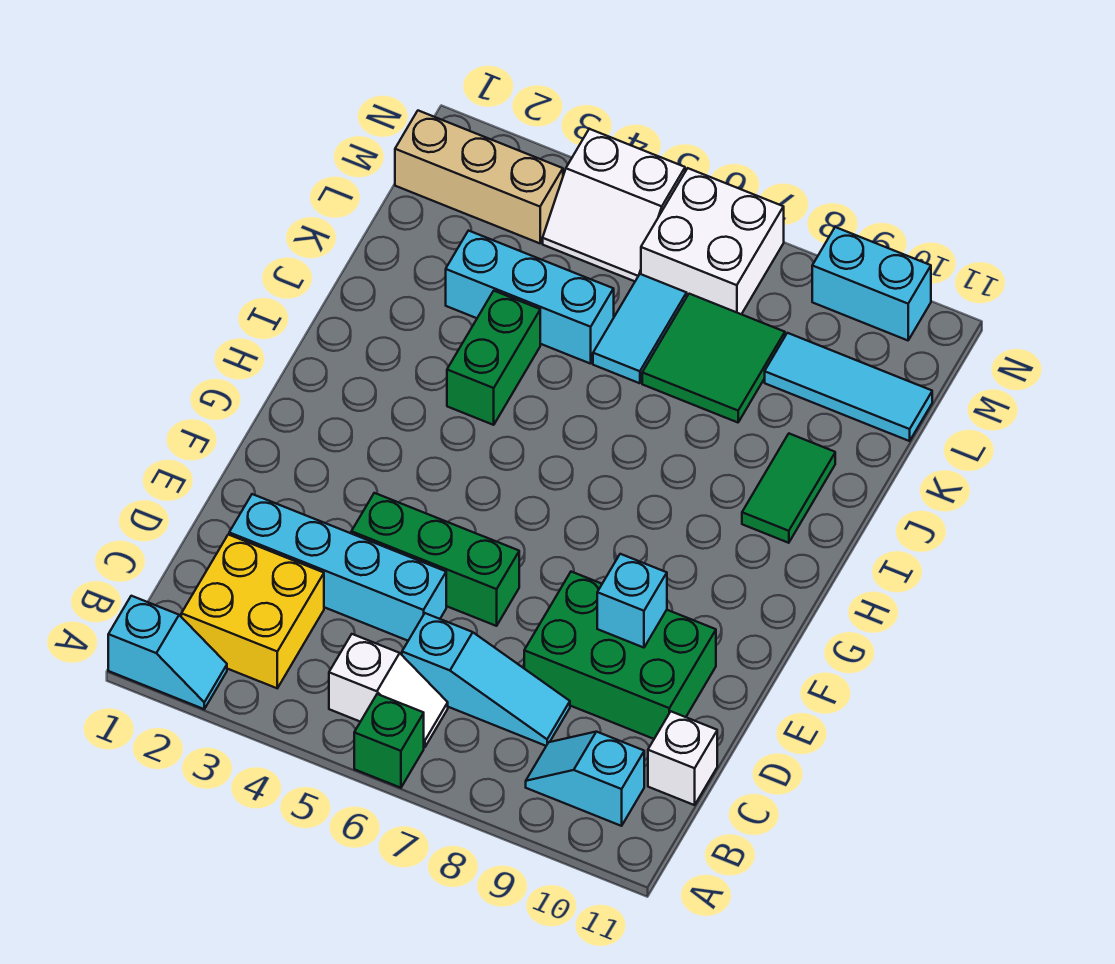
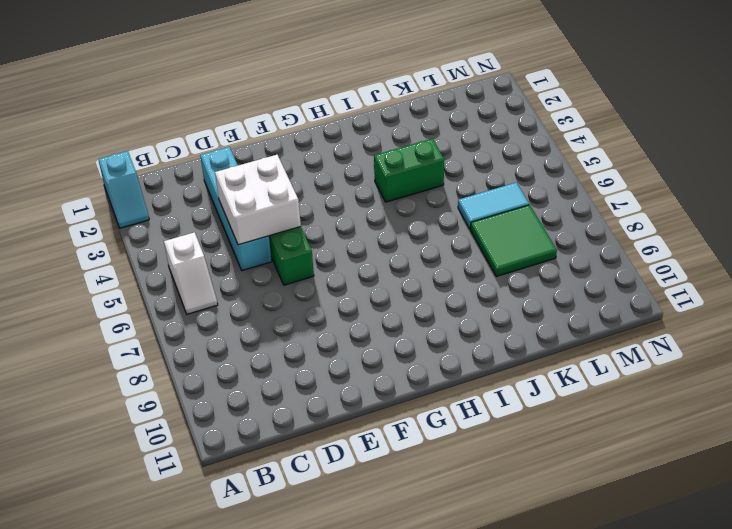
white 2x2 brick [215,155,301,245] -> white 2x2 brick moved to [641,168,784,314]
none -> green 1x1 brick [354,694,424,788]
none -> yellow 2x2 brick [181,535,324,688]
none -> cyan 1x2 slope [526,732,644,826]

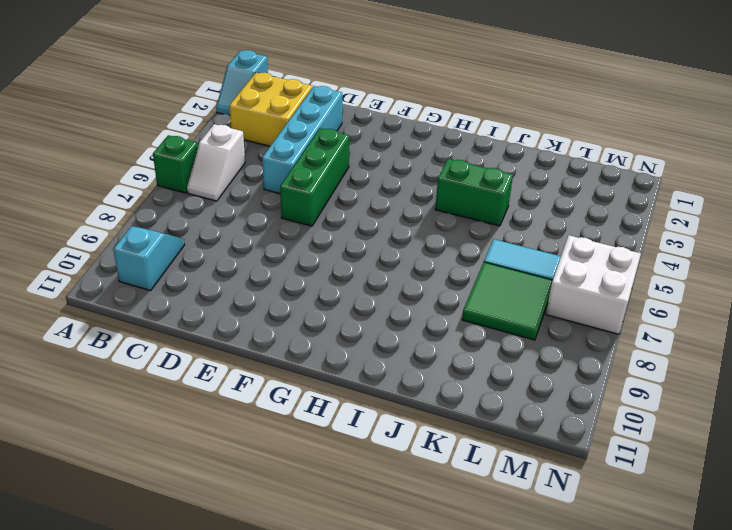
none -> cyan 1x3 slope [402,613,570,746]
none -> white 1x1 brick [648,712,717,805]
none -> green 2x3 brick [524,572,716,739]

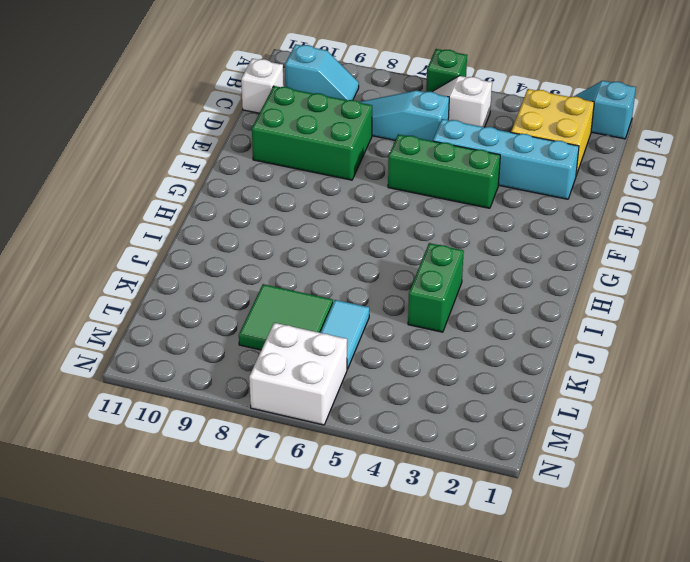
none -> green 1x2 tile [742,434,835,543]
none -> cyan 1x3 brick [446,231,614,364]
none -> cyan 1x3 tile [765,333,932,441]

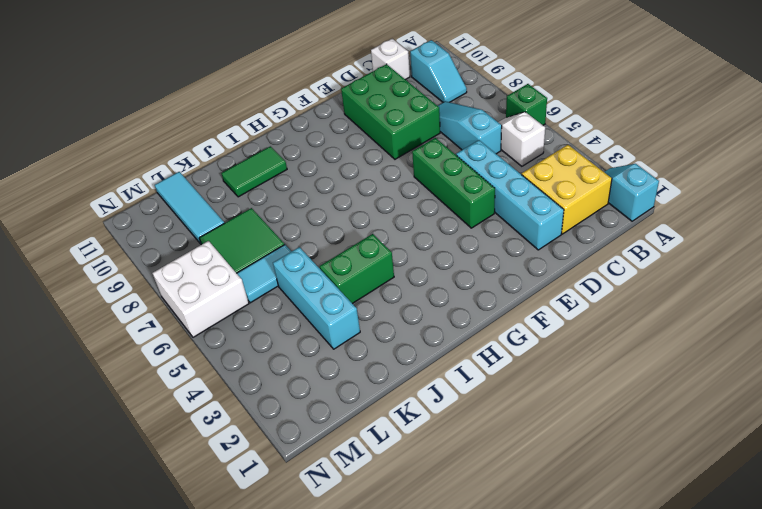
none -> tan 1x3 brick [395,111,563,243]
none -> white 2x2 slope [543,129,685,281]
none -> cyan 1x2 brick [812,227,931,340]

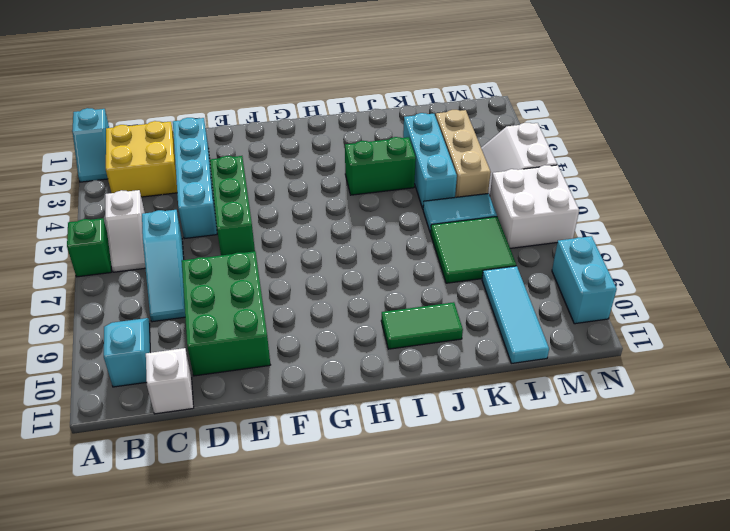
tan 1x3 brick [436,110,491,197] -> tan 1x3 brick moved to [395,111,563,243]
none -> cyan 1x1 brick [597,554,667,648]

